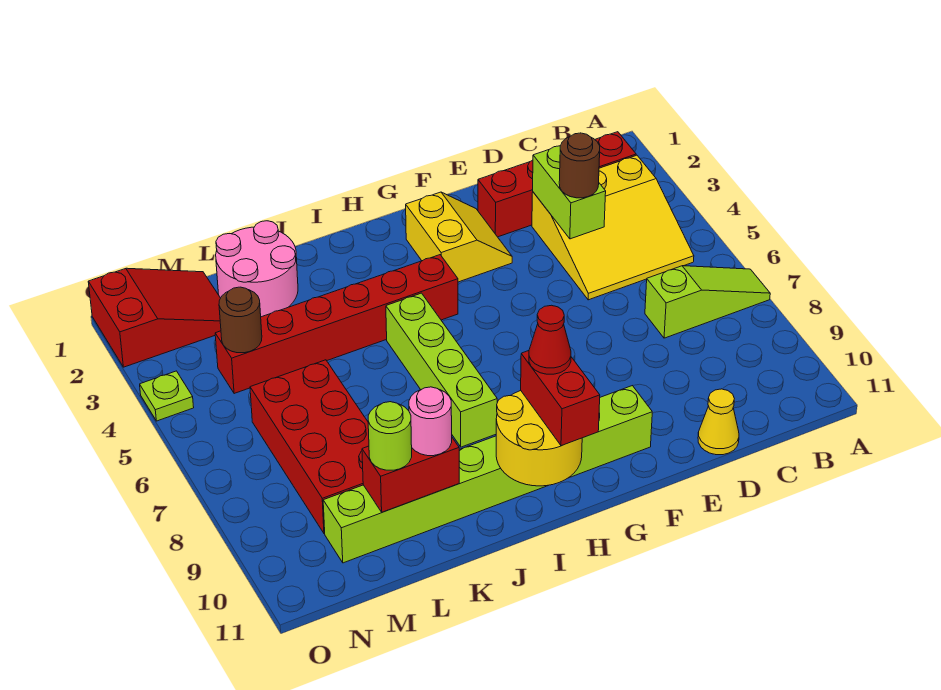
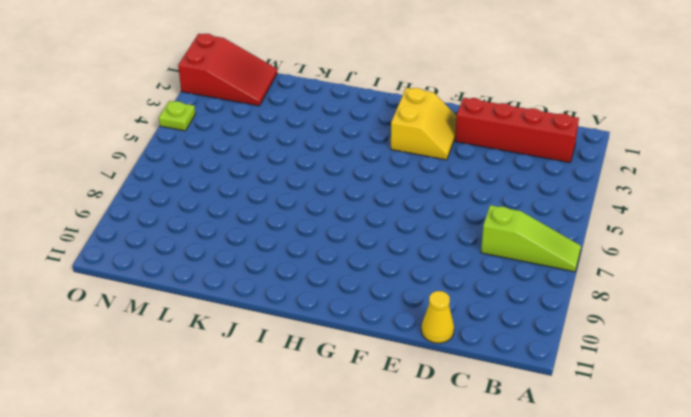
none -> yellow 3x3 slope [532,155,694,300]
none -> lime 1x8 brick [323,386,652,563]
none -> red 1x6 brick [215,255,458,394]

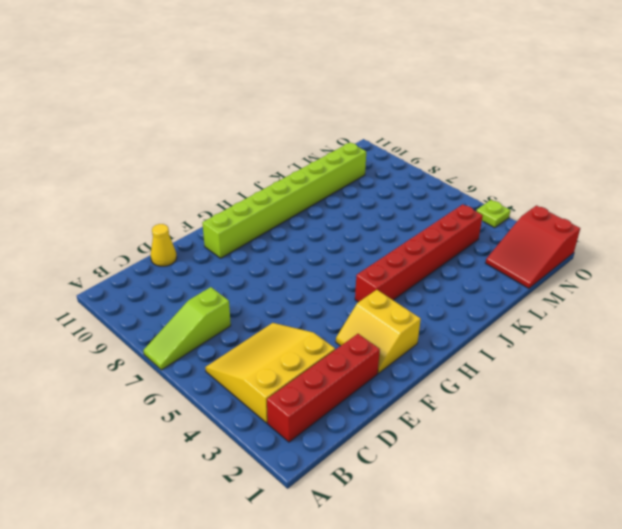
none -> lime 1x4 brick [386,293,497,447]
none -> pink 2x2 round brick [216,221,298,317]
none -> red 2x4 brick [250,360,369,533]

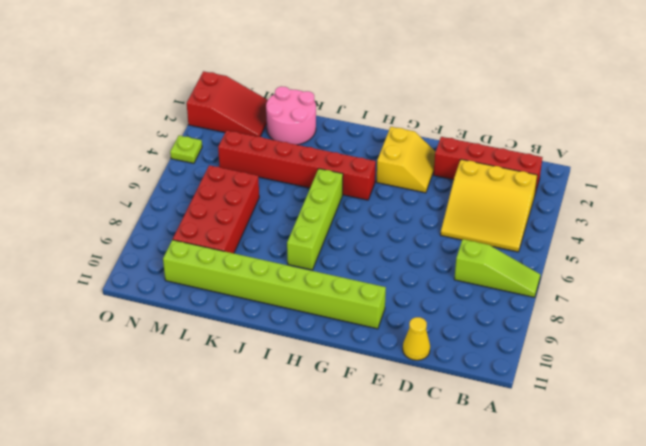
none -> lime 1x2 brick [533,146,606,239]
none -> yellow 2x2 round brick [496,391,582,486]
none -> red 1x2 brick [362,438,459,512]

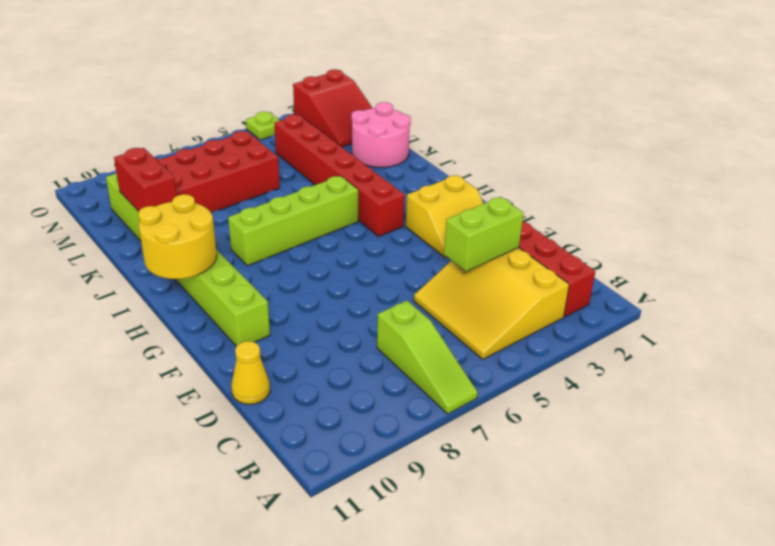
none -> brown 1x1 round brick [219,287,262,353]
none -> brown 1x1 round brick [559,133,600,198]
none -> red 1x2 brick [521,351,600,446]

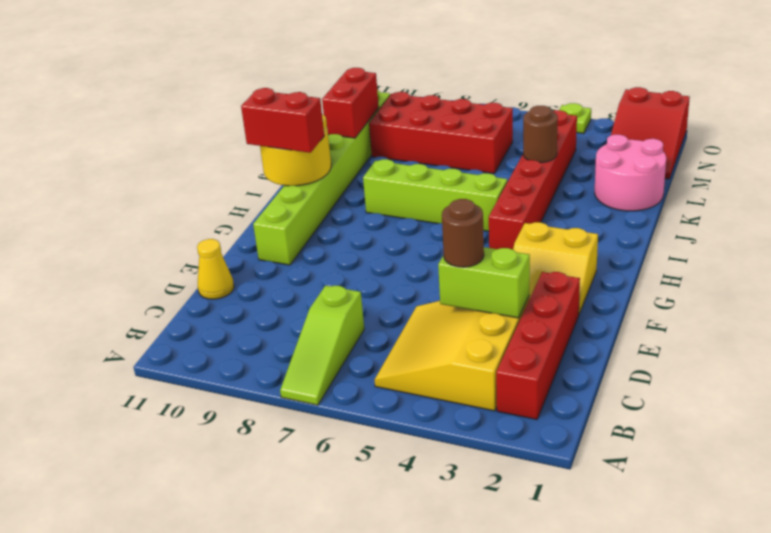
brown 1x1 round brick [523,106,558,162] -> brown 1x1 round brick moved to [219,287,262,353]
none -> pink 1x1 round brick [409,387,452,456]
none -> lime 1x1 round brick [368,402,412,470]
none -> red 1x1 cone [529,305,571,374]

